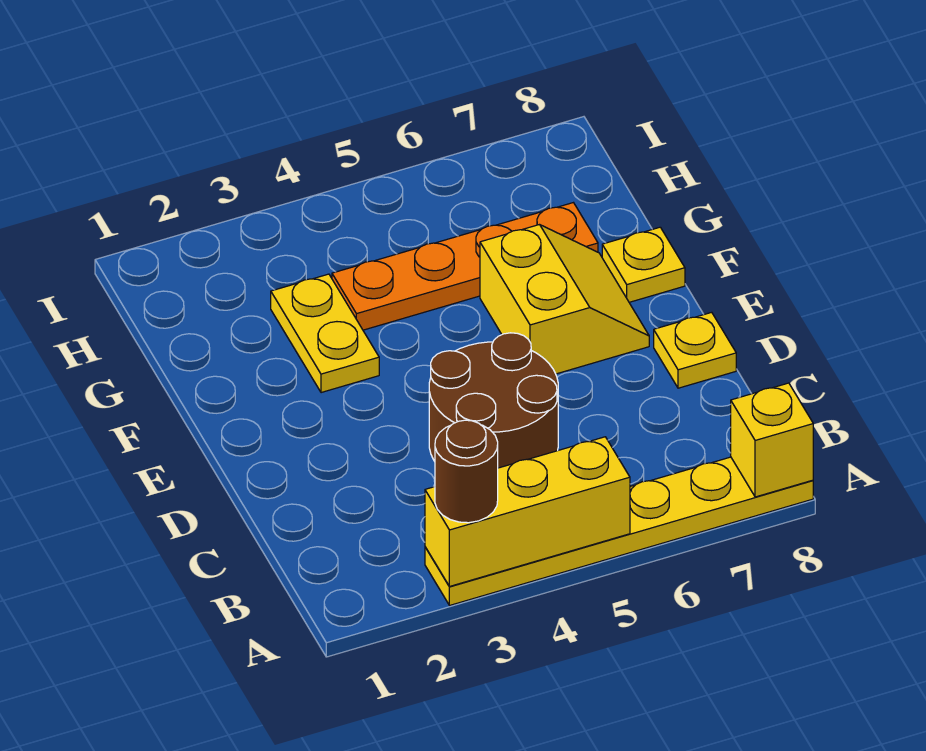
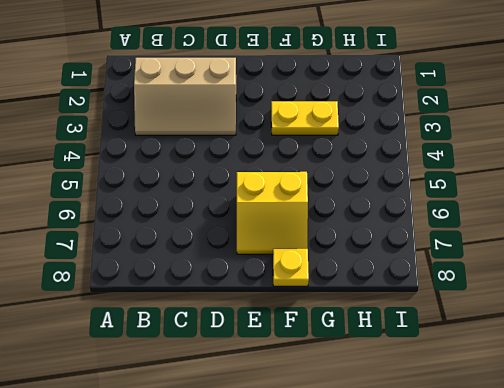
tan 2x3 slope [134,58,236,135] -> none
none -> yellow 1x6 plate [425,457,813,606]
none -> brown 2x2 round brick [429,333,558,468]

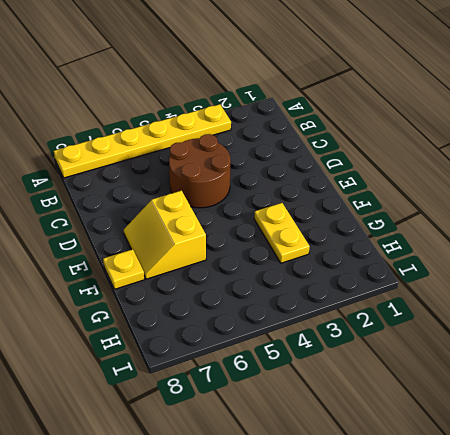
none -> yellow 1x1 plate [654,312,736,388]
none -> orange 1x4 plate [332,203,598,330]

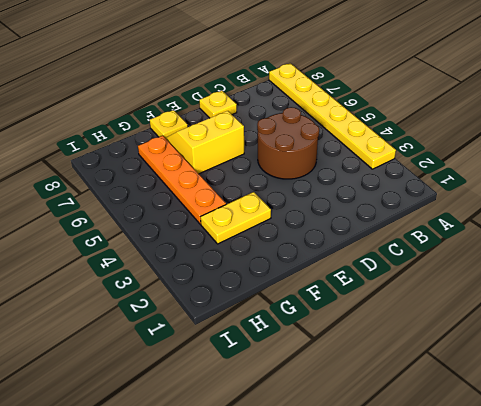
none -> yellow 1x3 brick [425,437,630,586]
none -> yellow 1x1 brick [731,383,813,497]

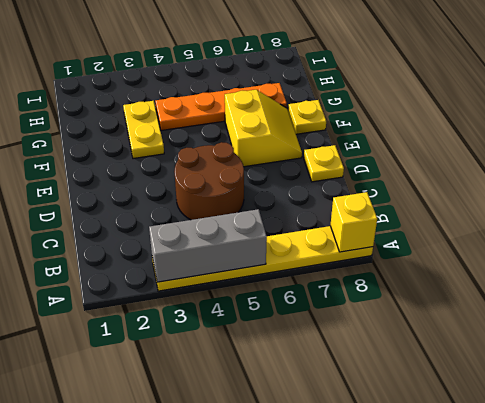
grey 1x3 brick [149,209,267,282] -> yellow 1x3 brick [425,437,630,586]
none -> brown 1x1 round brick [435,420,498,523]

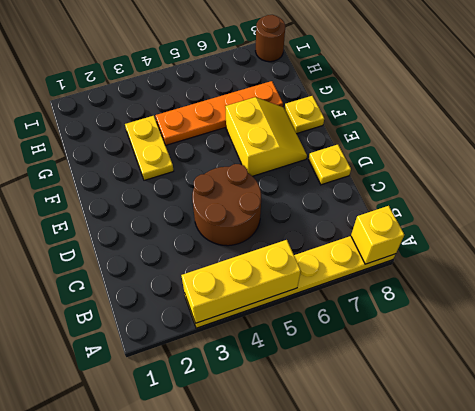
brown 1x1 round brick [256,15,285,62] -> brown 1x1 round brick moved to [435,420,498,523]

